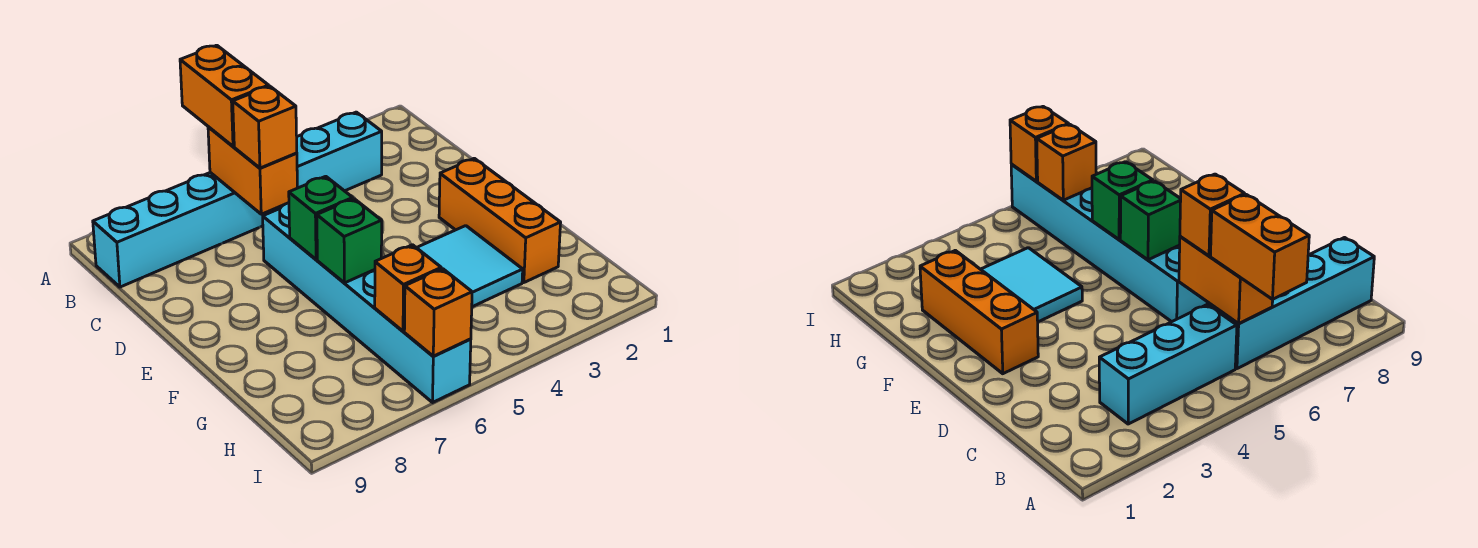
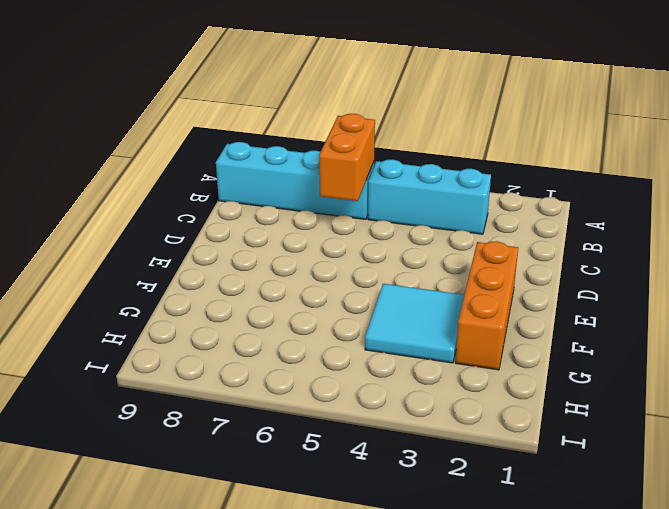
none -> cyan 1x6 brick [263,203,471,402]
none -> green 1x1 brick [289,176,353,260]
none -> green 1x1 brick [317,199,382,283]

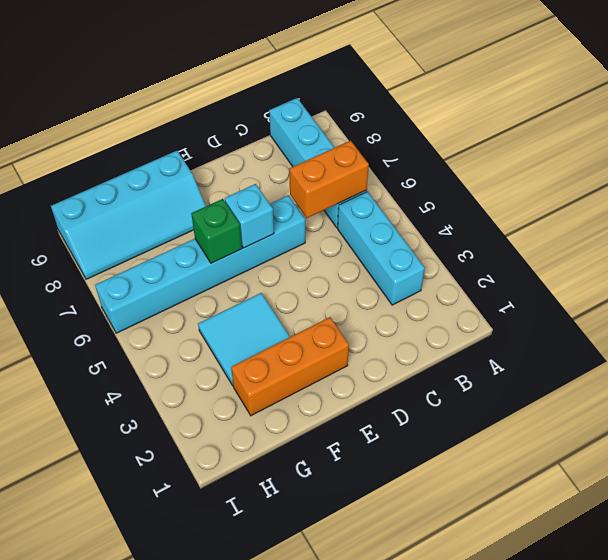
cyan 1x1 brick [225,184,274,248] -> green 1x1 brick [289,176,353,260]
cyan 2x4 slope [51,151,206,279] -> none
none -> orange 1x1 brick [375,245,441,331]
none -> orange 1x1 brick [404,269,472,356]
none -> orange 1x2 brick [180,45,269,146]

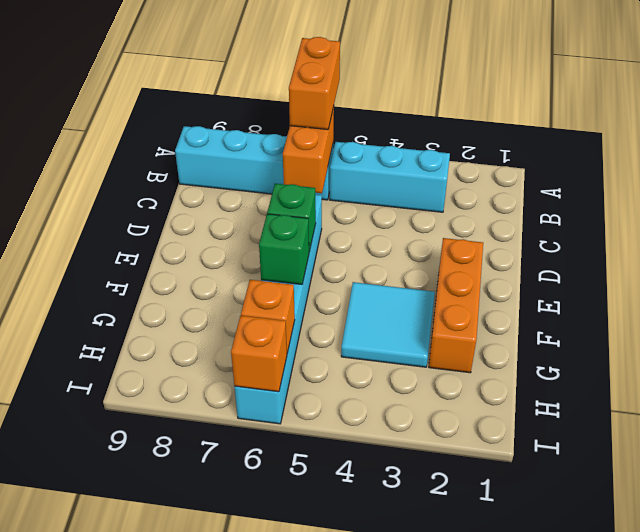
none -> orange 1x1 brick [233,86,297,168]

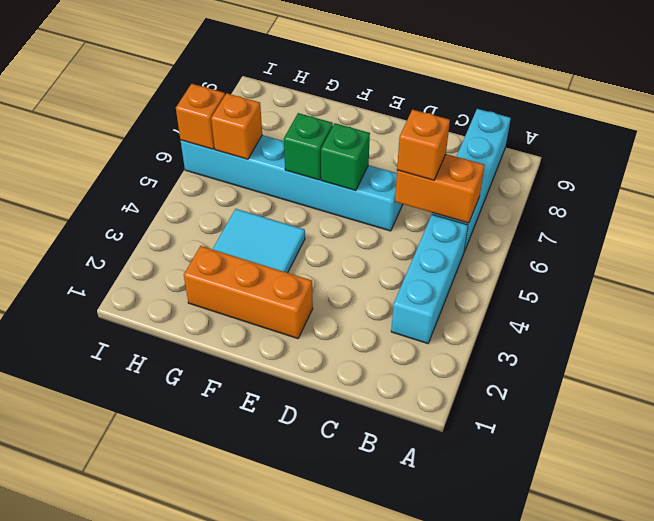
none -> orange 1x2 brick [180,45,269,146]

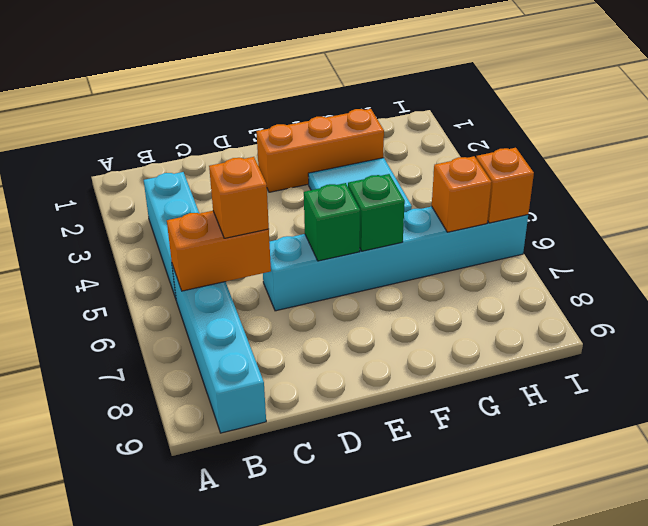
none -> orange 1x2 brick [180,45,269,146]

